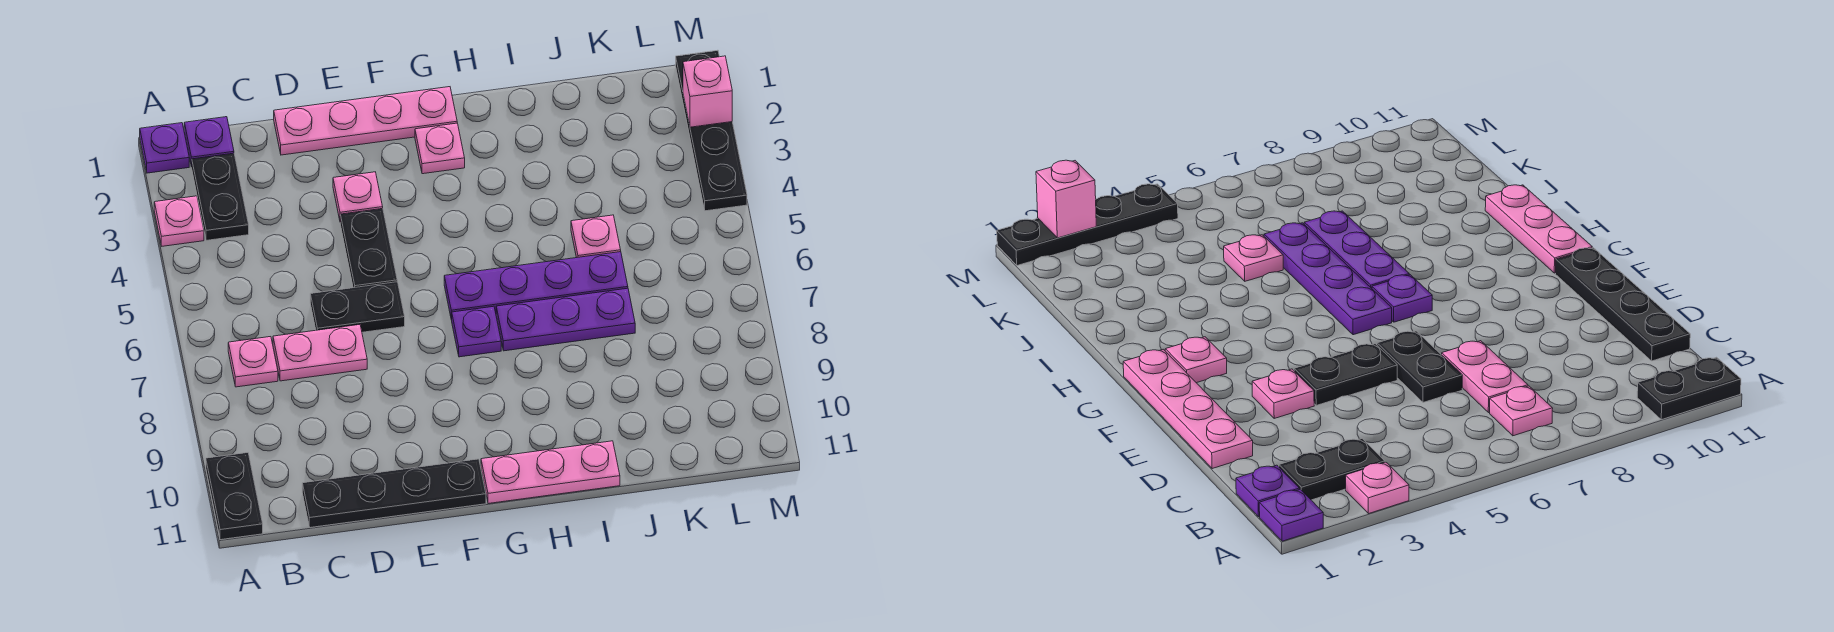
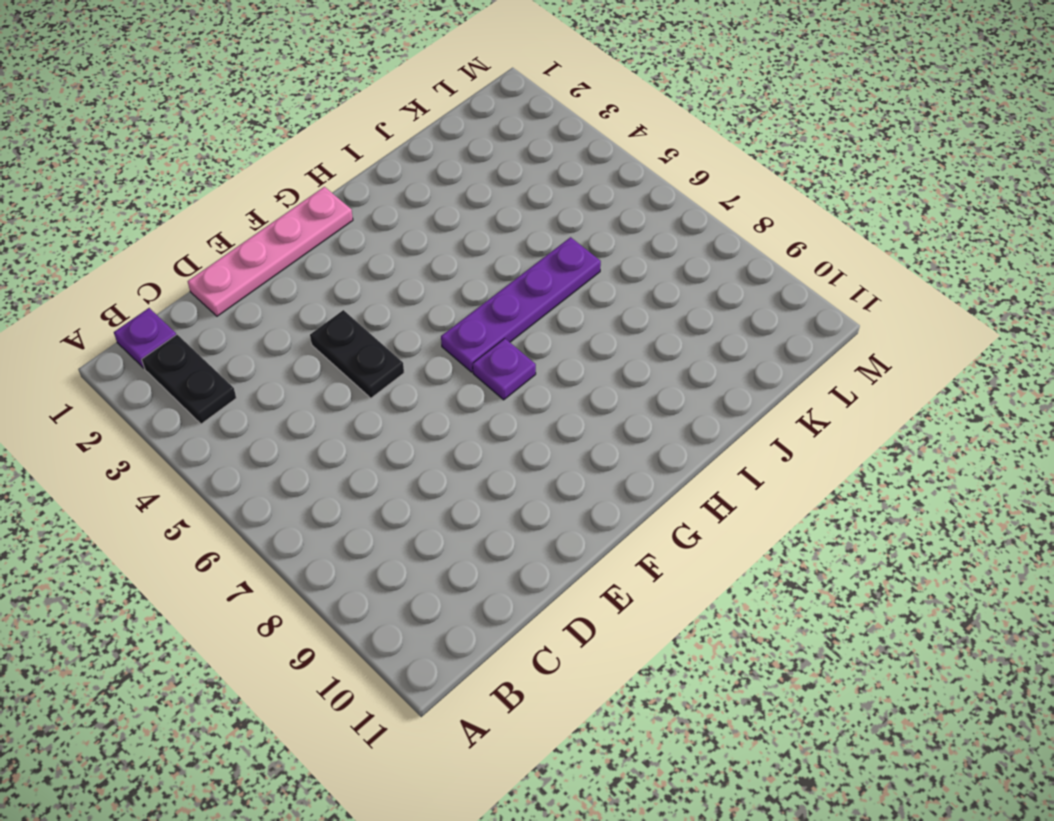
none -> purple 1x1 plate [140,123,189,173]
none -> pink 1x1 plate [154,196,204,246]
none -> black 1x2 plate [206,453,263,540]

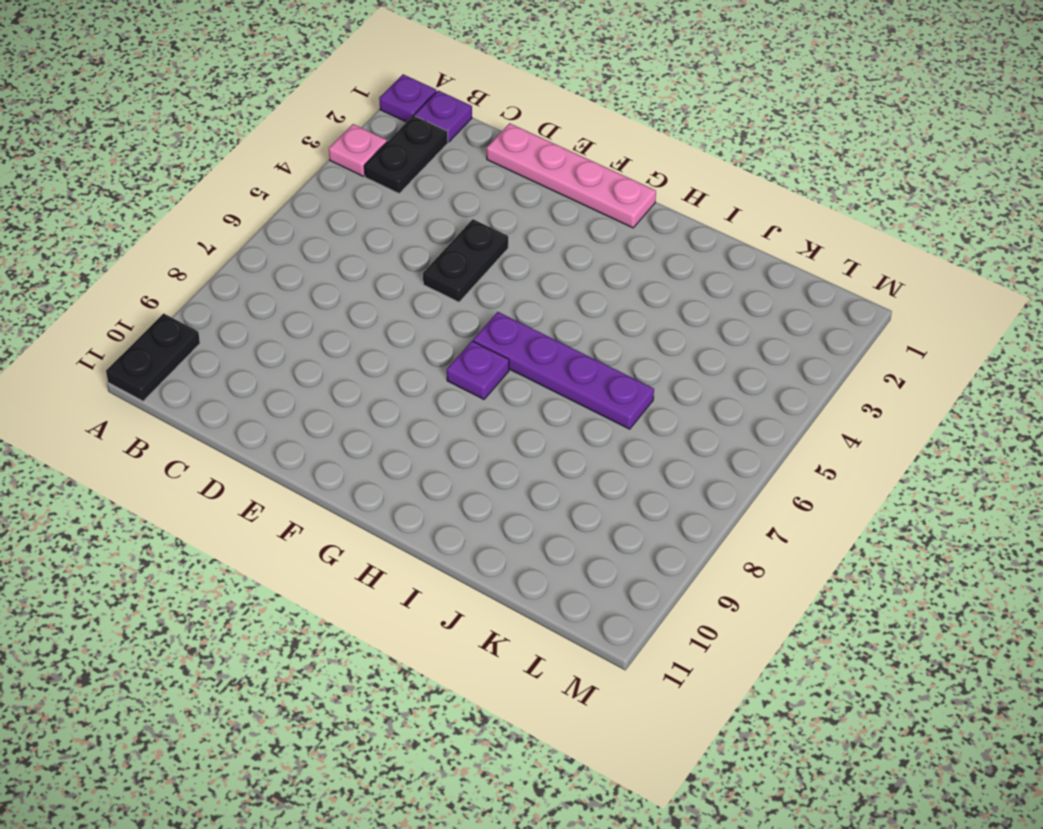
none -> pink 1x1 plate [228,337,278,387]
none -> pink 1x2 plate [273,325,367,381]
none -> black 1x4 plate [302,459,486,528]

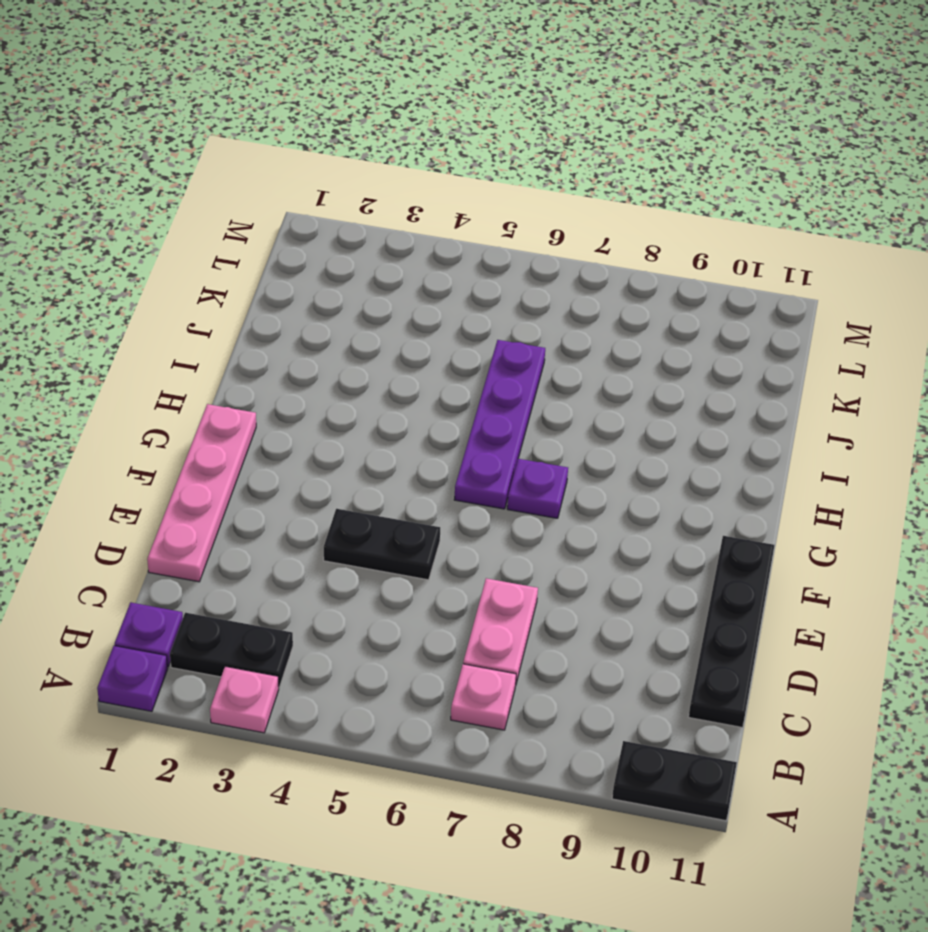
none -> black 1x2 plate [310,282,405,332]
none -> pink 1x1 plate [333,172,383,220]
none -> pink 1x1 plate [415,123,465,174]

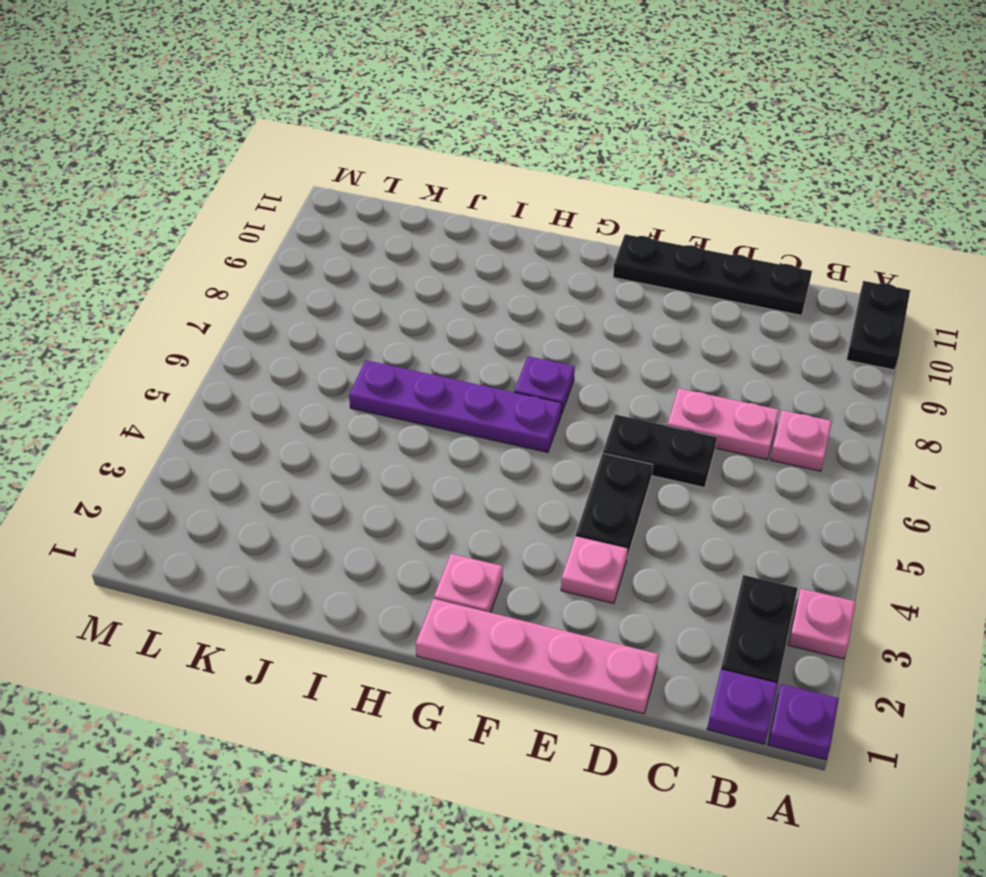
none -> pink 1x3 plate [481,441,620,504]
none -> purple 1x3 plate [496,288,635,351]
none -> pink 1x1 plate [571,215,621,258]

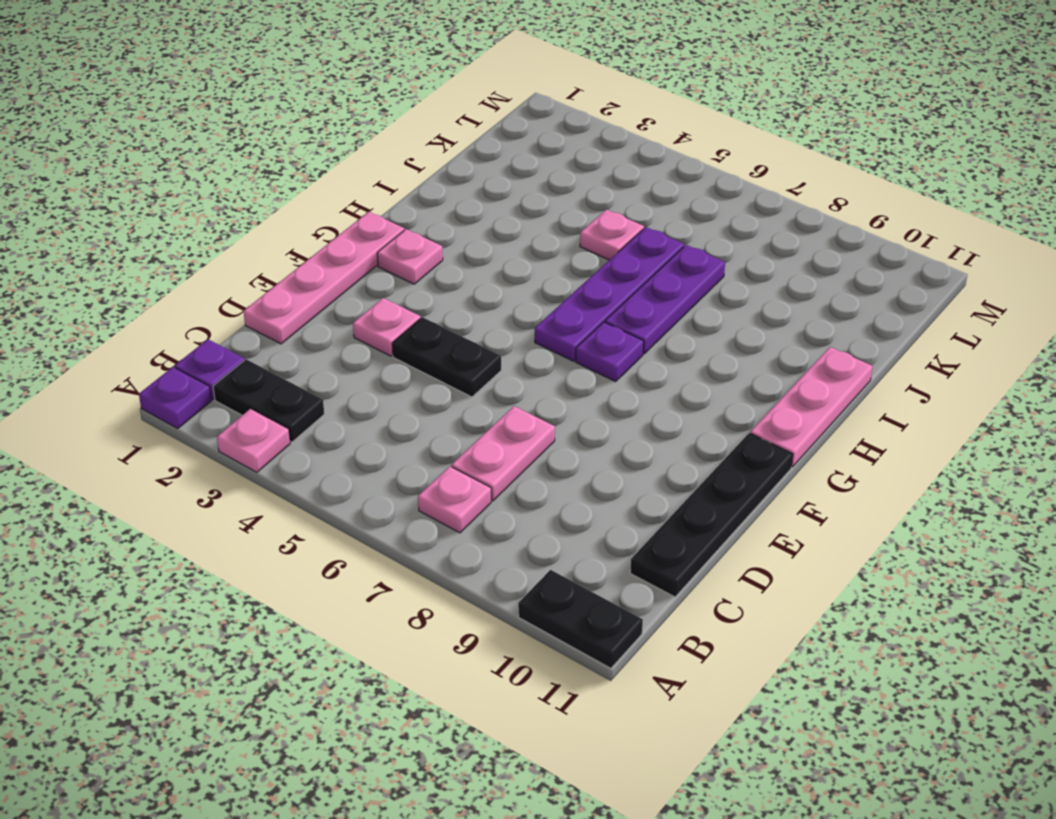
none -> black 1x2 plate [310,282,405,332]
none -> black 1x4 plate [676,50,747,211]
none -> pink 1x1 brick [683,56,732,127]

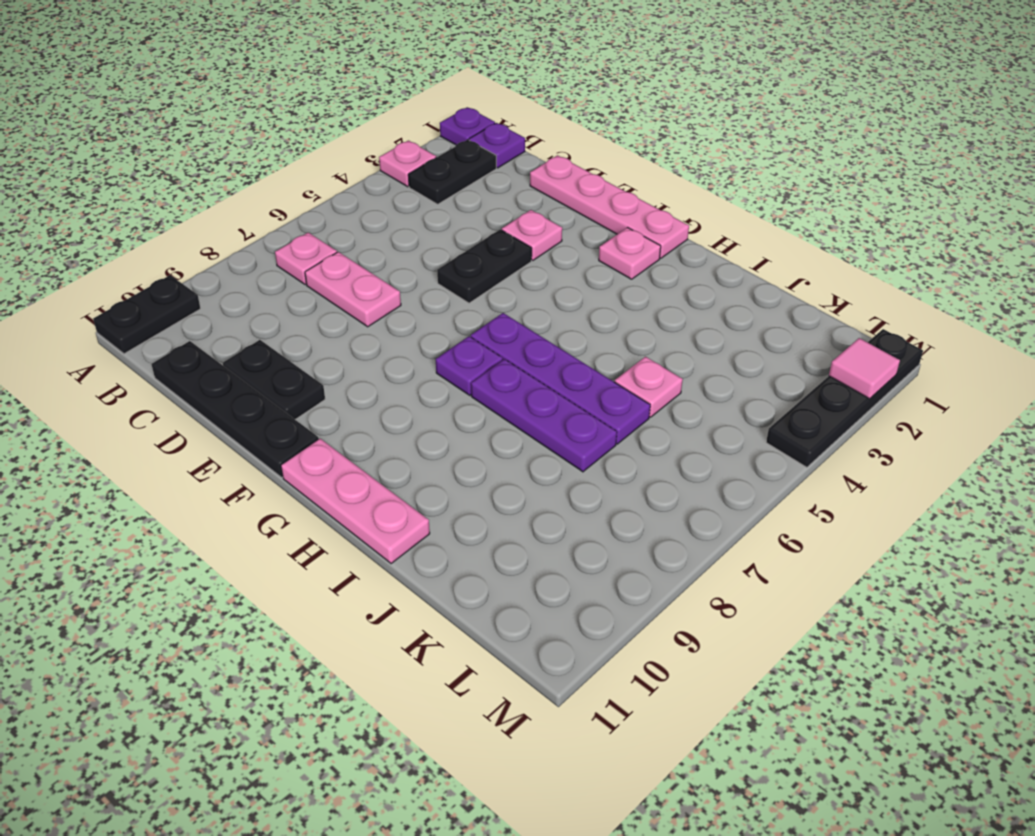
black 1x2 plate [223,340,325,419] -> black 1x2 plate moved to [310,282,405,332]
pink 1x1 tile [829,338,900,399] -> pink 1x1 brick [683,56,732,127]

